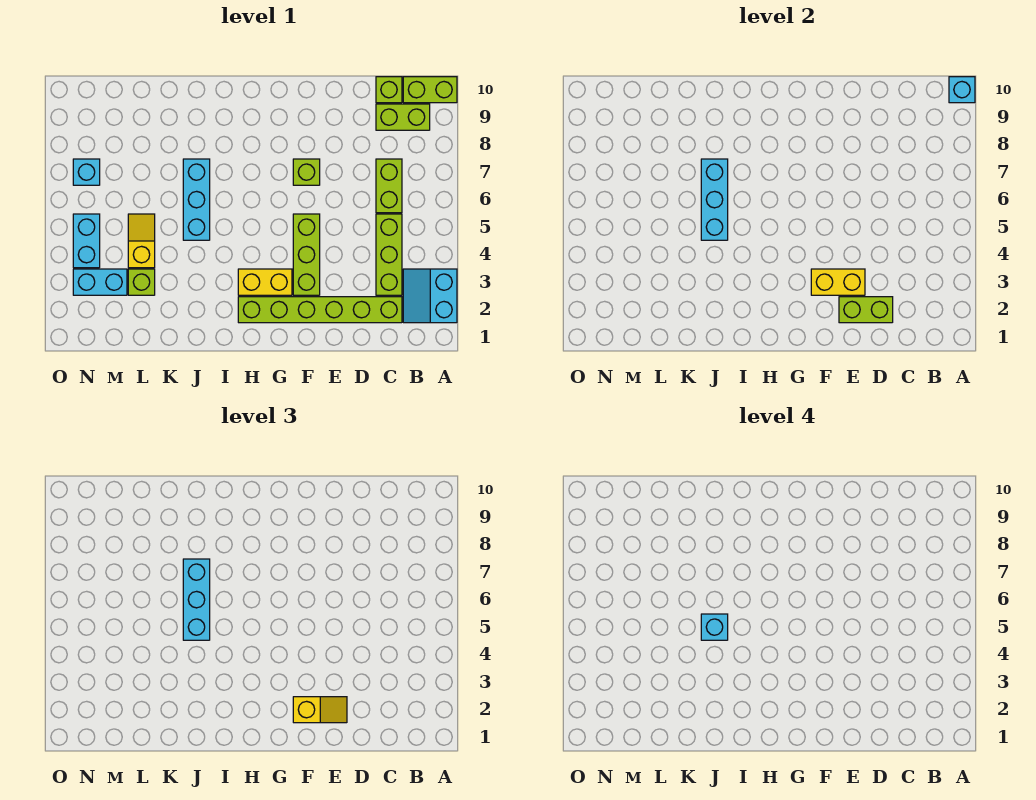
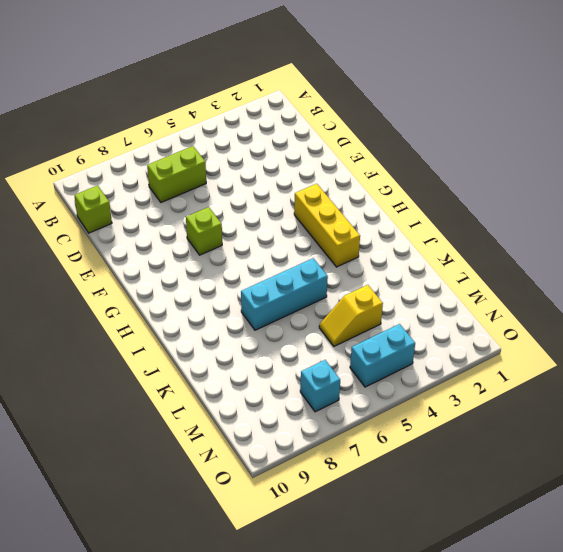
yellow 1x3 brick [294,184,360,267] -> yellow 1x2 brick [238,269,292,295]
none -> cyan 2x2 slope [403,269,457,323]
none -> lime 1x2 brick [403,77,457,103]
none -> lime 1x2 brick [376,104,430,130]

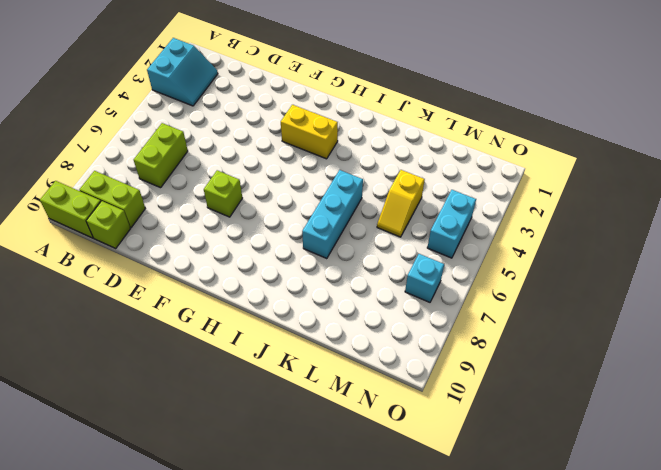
none -> lime 1x6 brick [238,297,402,323]
none -> lime 1x3 brick [376,214,402,295]
none -> lime 1x3 brick [293,214,320,295]

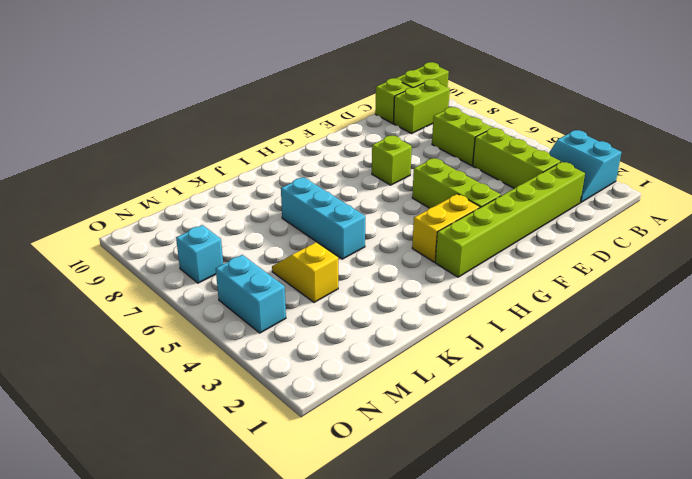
none -> lime 1x1 brick [128,269,155,295]
none -> cyan 1x2 brick [73,269,127,295]
none -> cyan 1x1 brick [949,77,975,103]

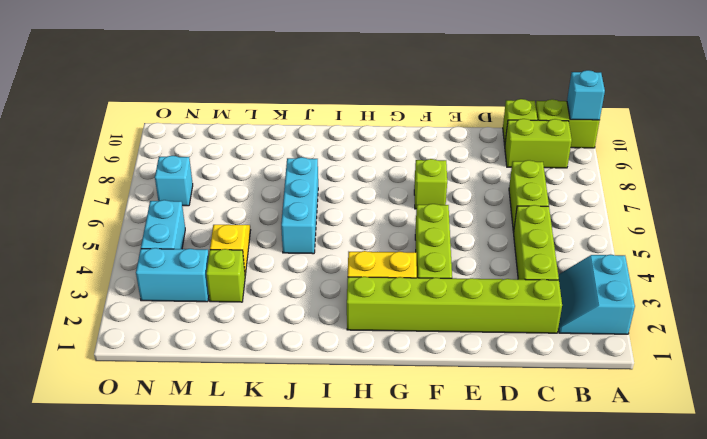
none -> lime 1x2 brick [839,297,893,323]
none -> yellow 1x2 brick [811,269,865,295]
none -> cyan 1x3 brick [701,159,728,240]

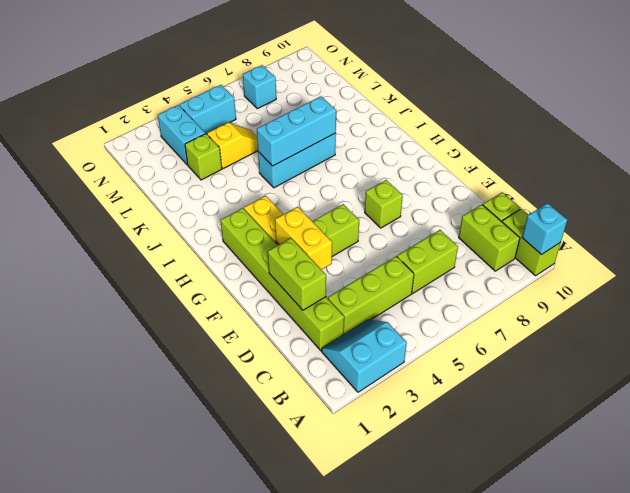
none -> yellow 1x2 slope [293,697,347,723]
none -> cyan 1x3 brick [183,559,210,640]
none -> cyan 1x1 brick [701,614,728,640]

